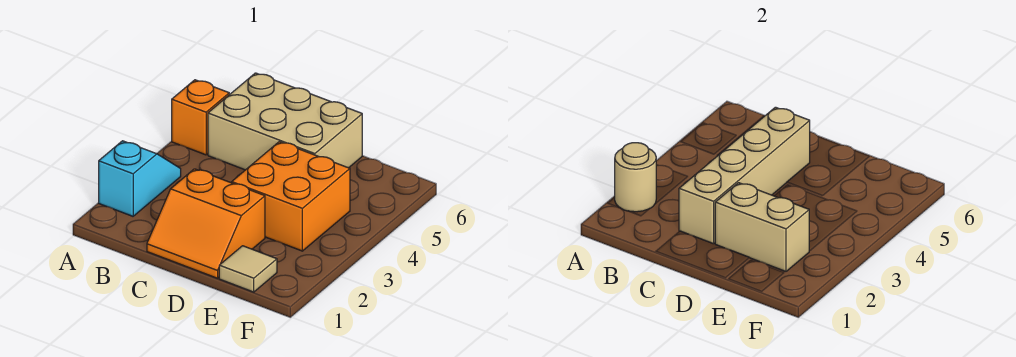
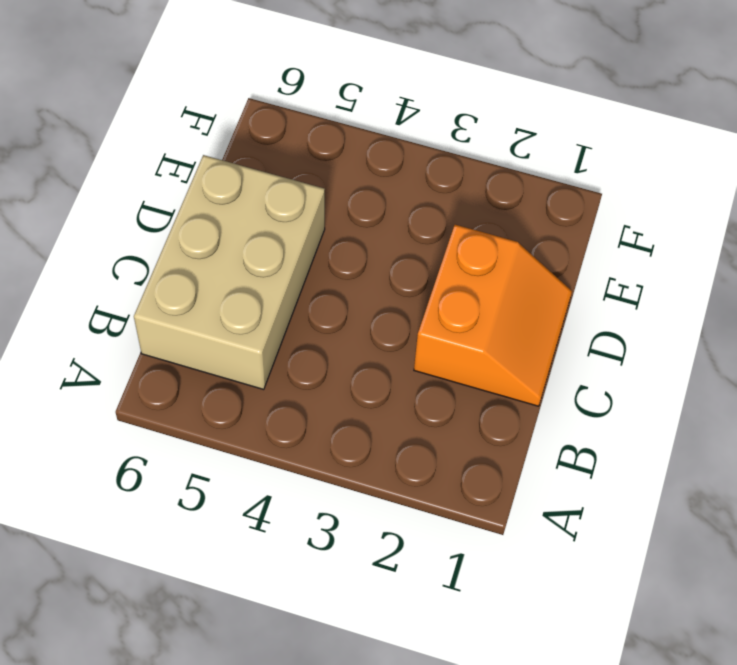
none -> cyan 1x2 slope [99,141,181,216]
none -> orange 1x1 brick [172,80,229,155]

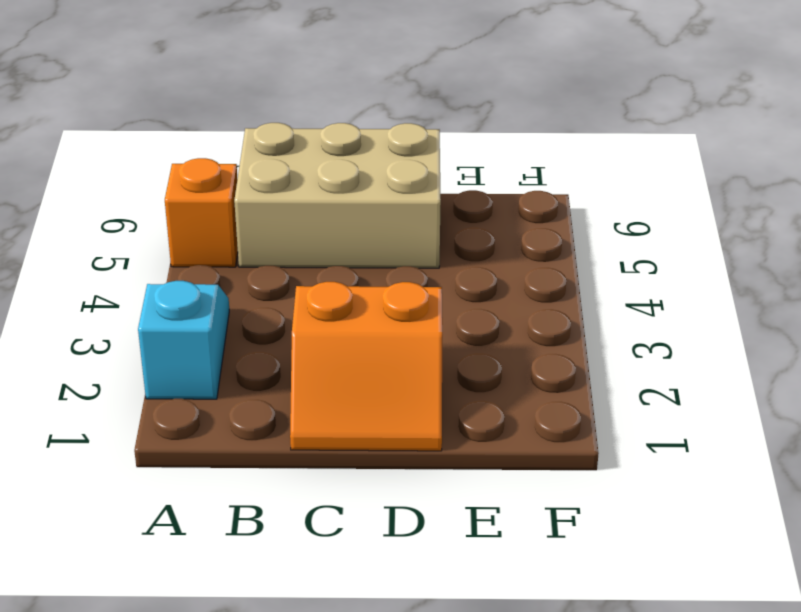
none -> orange 2x2 brick [232,142,350,251]
none -> tan 1x1 tile [219,246,277,292]

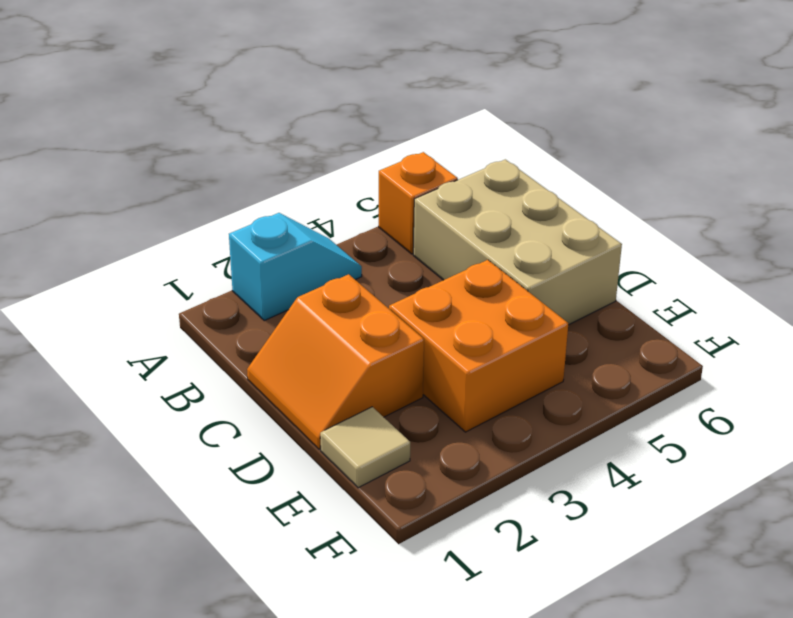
none -> tan 1x1 round brick [615,143,656,212]
none -> tan 1x4 brick [679,107,810,244]

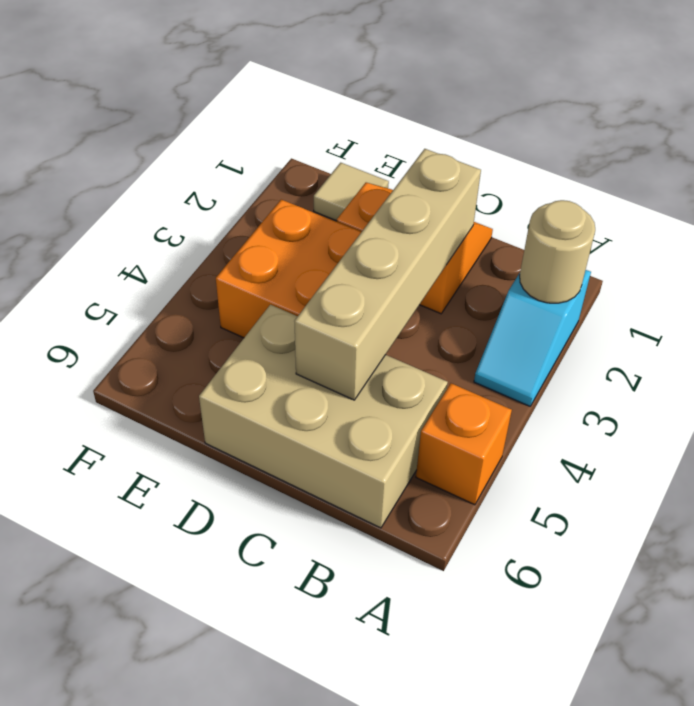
none -> tan 1x2 brick [715,183,809,271]

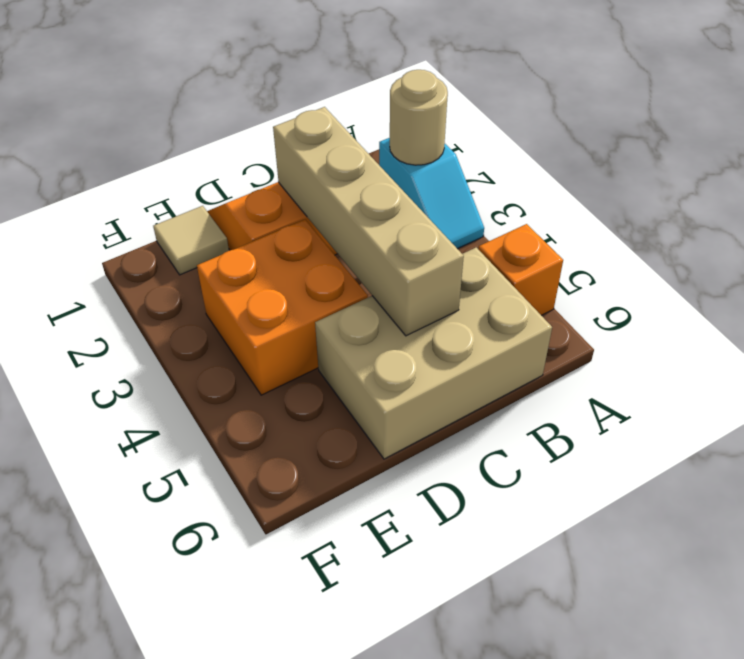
none -> tan 1x2 brick [715,183,809,271]

